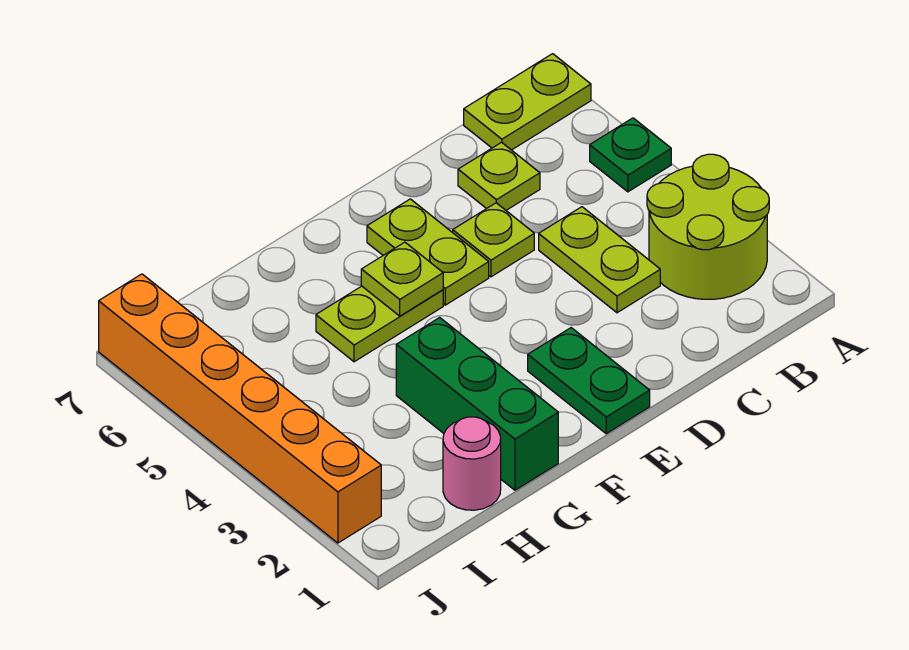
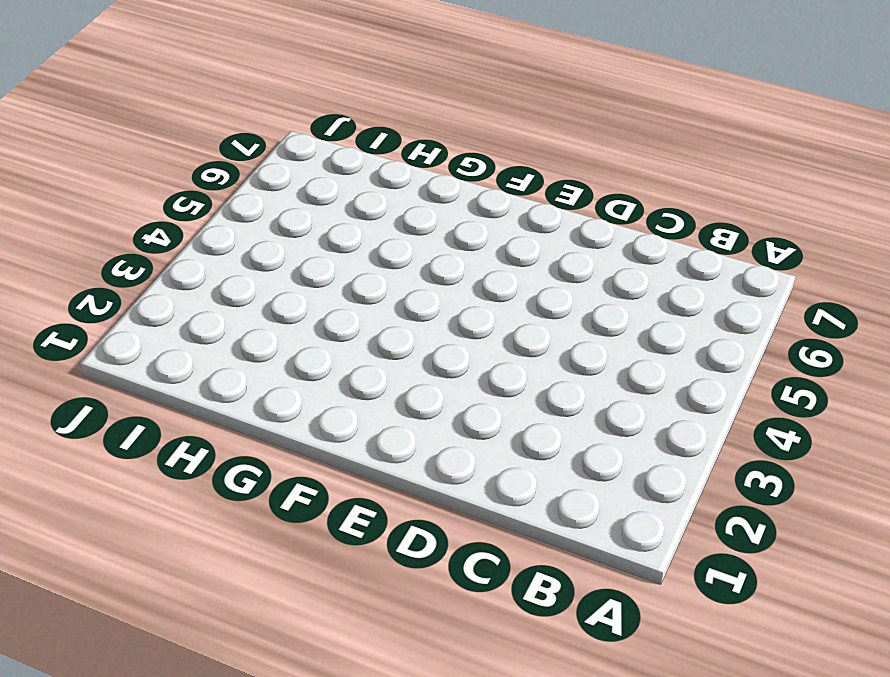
none -> lime 2x2 round brick [647,154,769,299]
none -> green 1x1 plate [590,118,671,192]
none -> lime 1x2 plate [464,54,591,150]

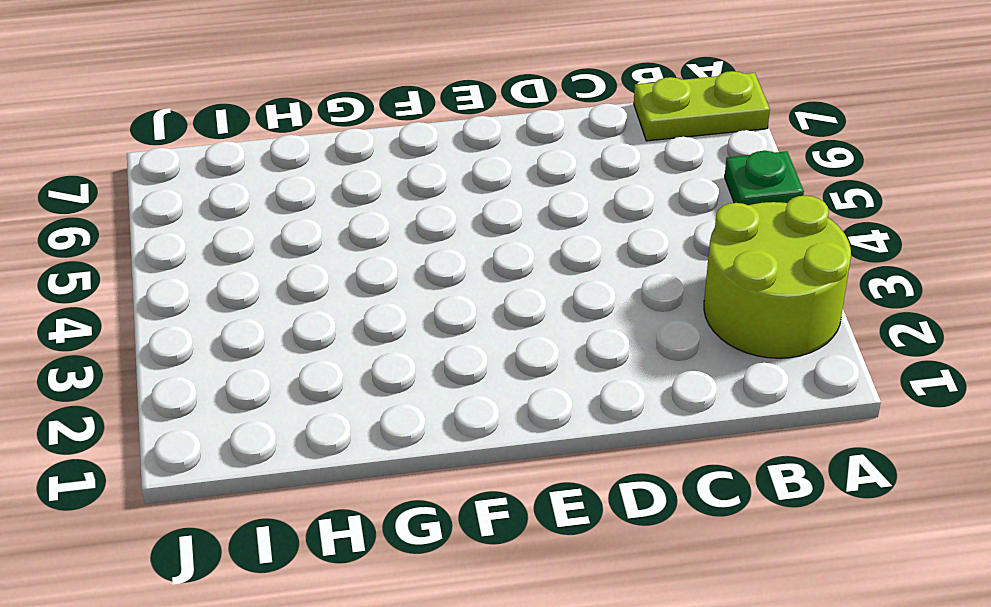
none -> lime 1x2 plate [539,207,660,313]
none -> lime 1x1 plate [458,142,540,210]
none -> lime 1x1 plate [453,203,534,277]

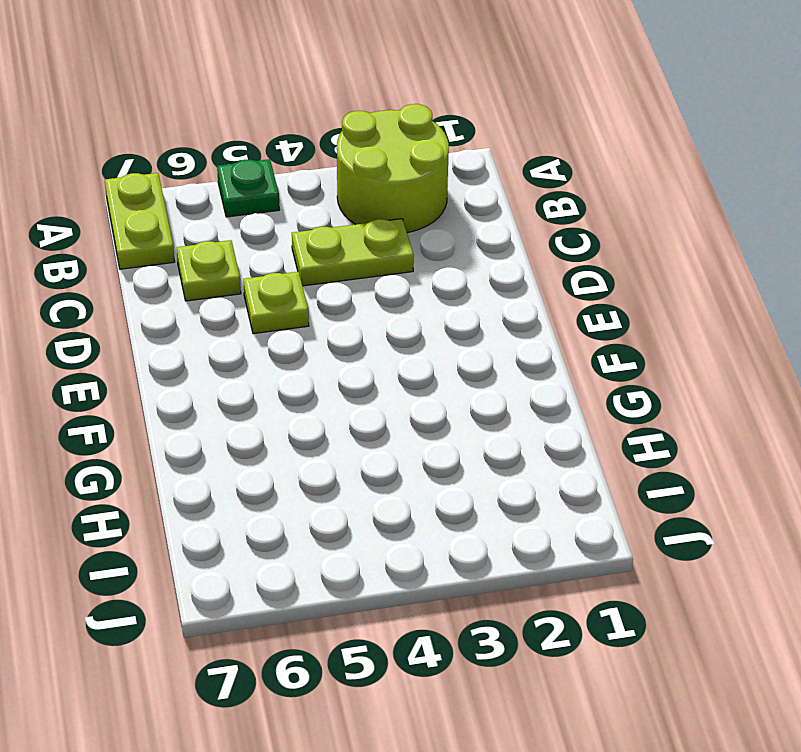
none -> green 1x2 plate [528,328,650,434]
none -> lime 1x2 plate [367,199,489,305]
none -> lime 1x2 plate [316,286,443,362]

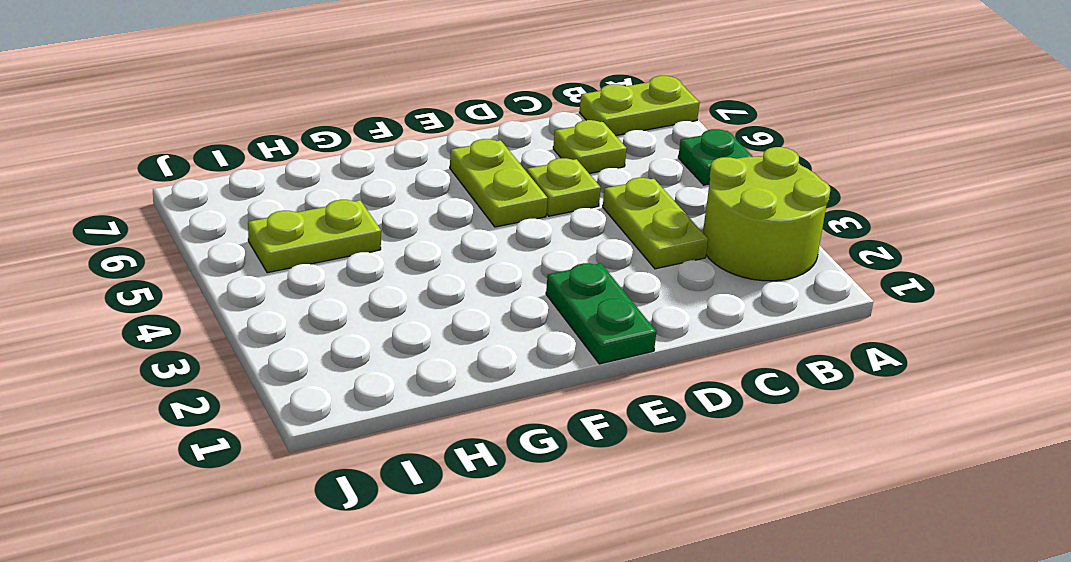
lime 1x2 plate [248,199,381,273] -> lime 1x2 plate moved to [316,286,443,362]
none -> green 1x3 brick [396,317,558,490]
none -> pink 1x1 round brick [443,417,501,510]
none -> orange 1x6 brick [99,274,381,543]

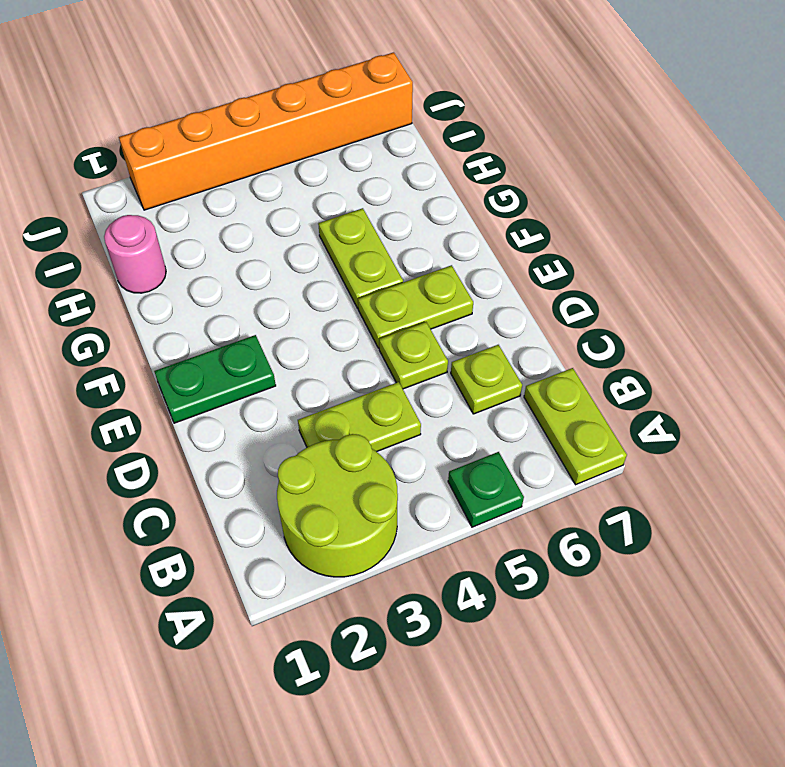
none -> green 1x3 brick [396,317,558,490]
none -> lime 1x1 plate [361,242,443,316]

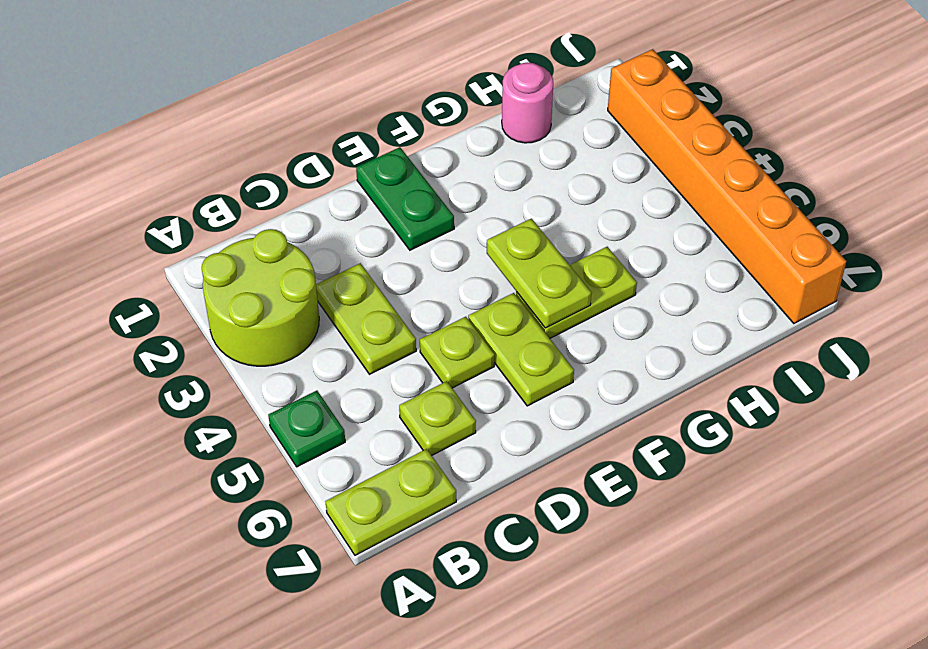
lime 1x2 plate [487,218,591,328] -> lime 1x1 plate [361,242,443,316]
none -> green 1x3 brick [396,317,558,490]

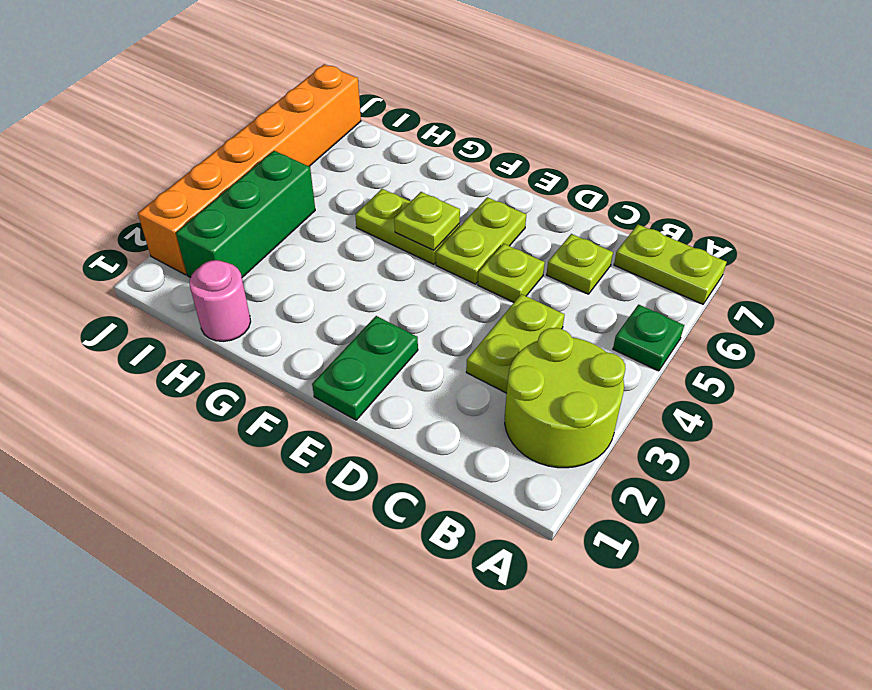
green 1x3 brick [176,151,315,278] -> green 1x3 brick moved to [396,317,558,490]

